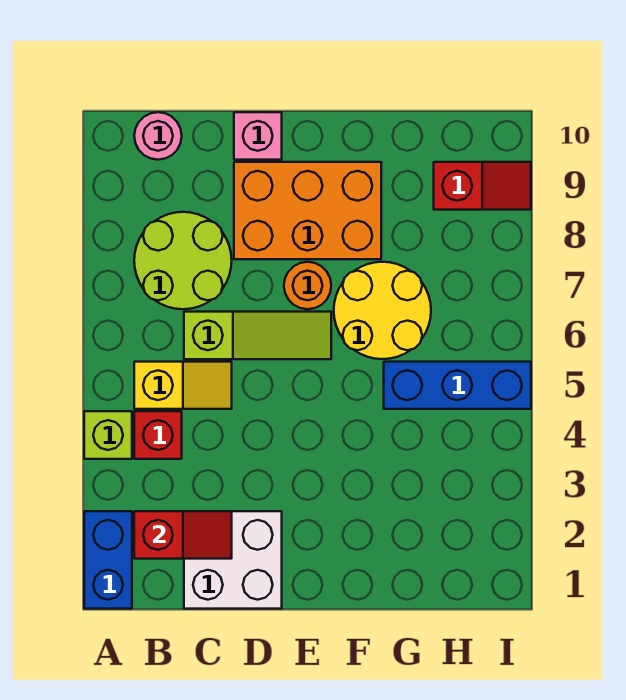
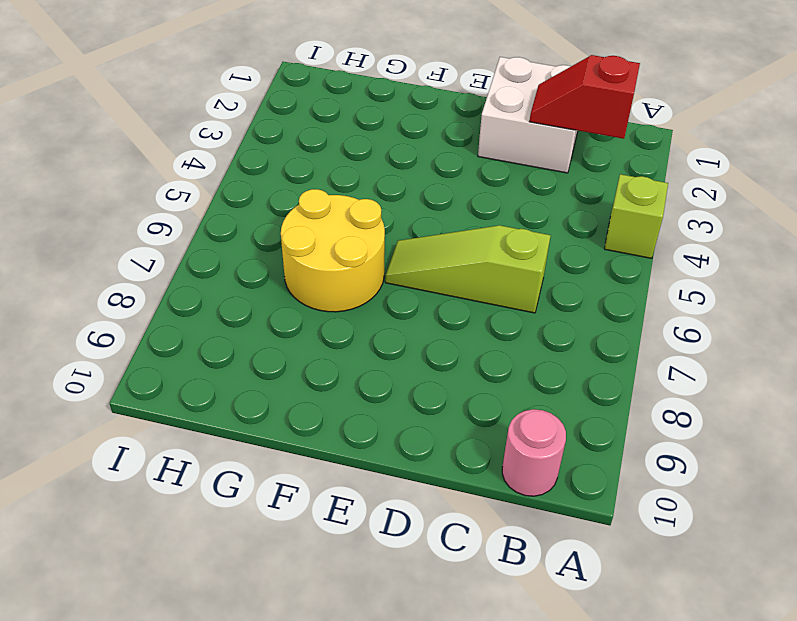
none -> blue 1x2 brick [84,511,132,609]
none -> red 1x1 brick [134,411,182,459]
none -> yellow 1x2 slope [134,362,232,409]

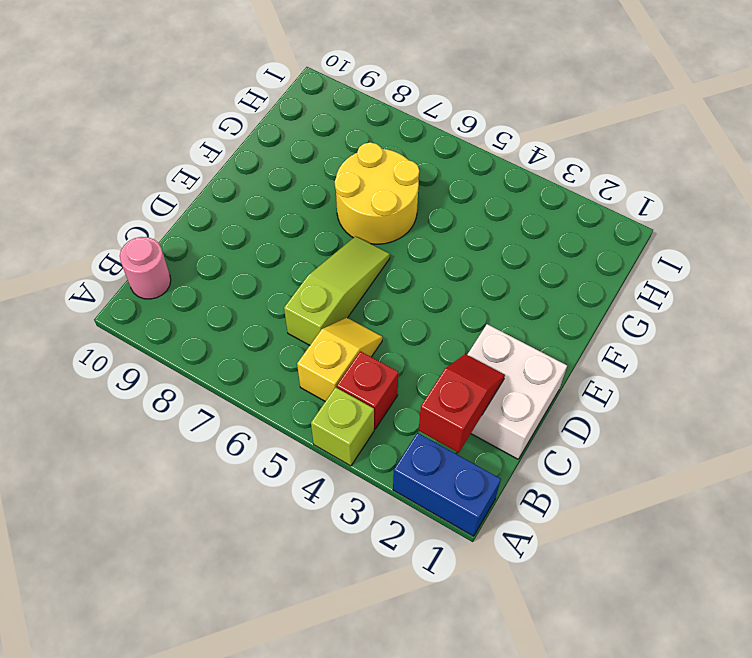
none -> lime 2x2 round brick [134,212,232,309]
none -> orange 2x3 brick [234,162,381,259]
none -> pink 1x1 brick [234,112,282,160]

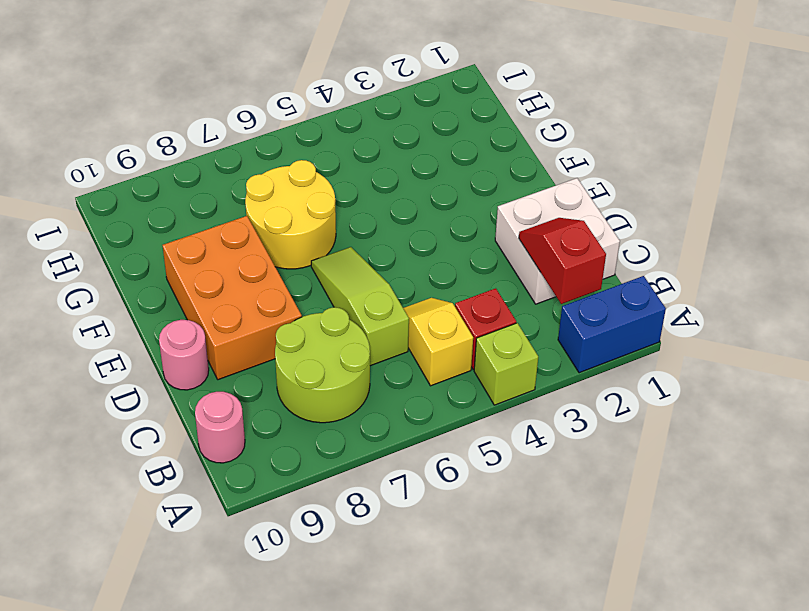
pink 1x1 round brick [159,320,209,390] -> pink 1x1 brick [234,112,282,160]
none -> orange 1x1 round brick [284,262,331,309]
none -> blue 1x3 brick [384,362,531,409]
none -> red 1x2 slope [434,162,531,210]

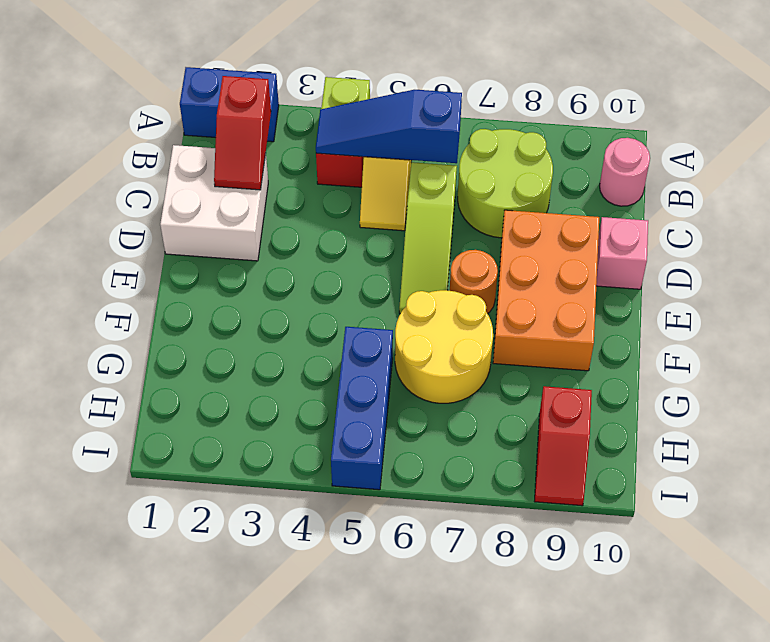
blue 1x3 slope [316,90,462,163] -> none

